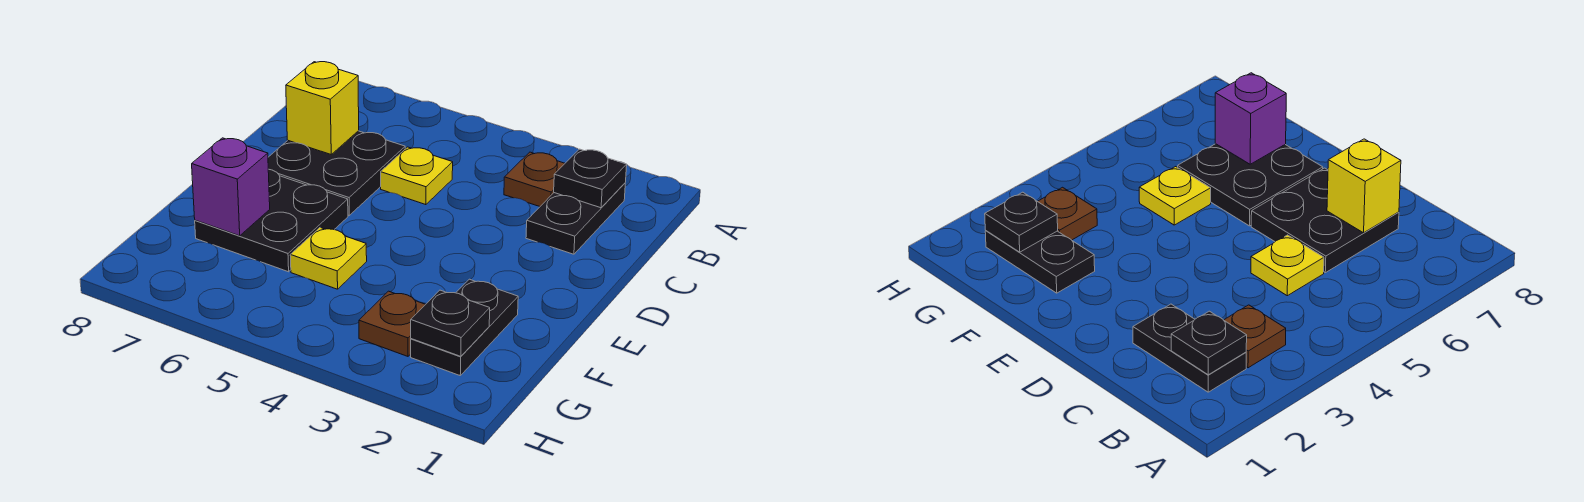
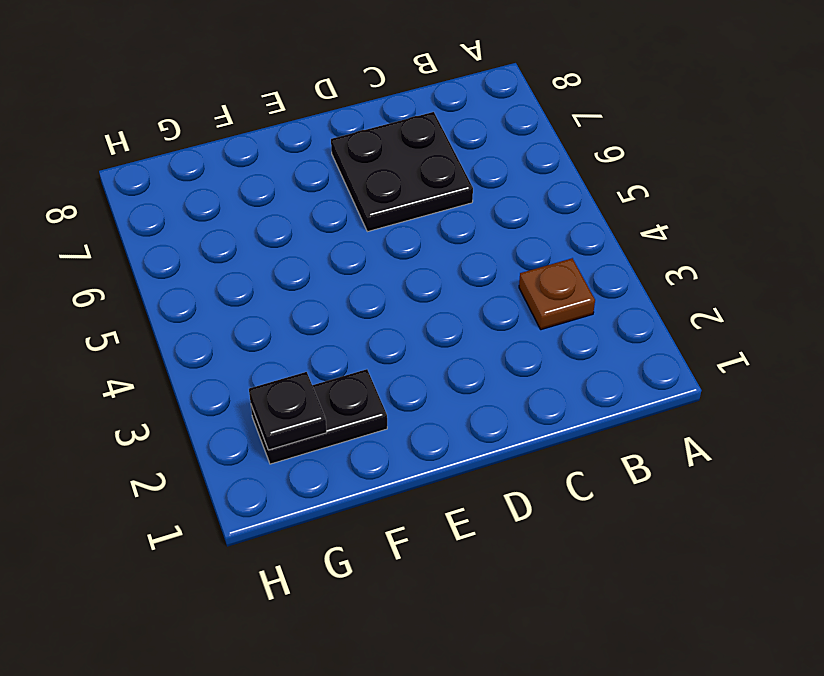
none -> black 1x2 plate [526,183,625,254]
none -> yellow 1x1 plate [381,147,453,205]
none -> black 2x2 plate [195,169,348,272]

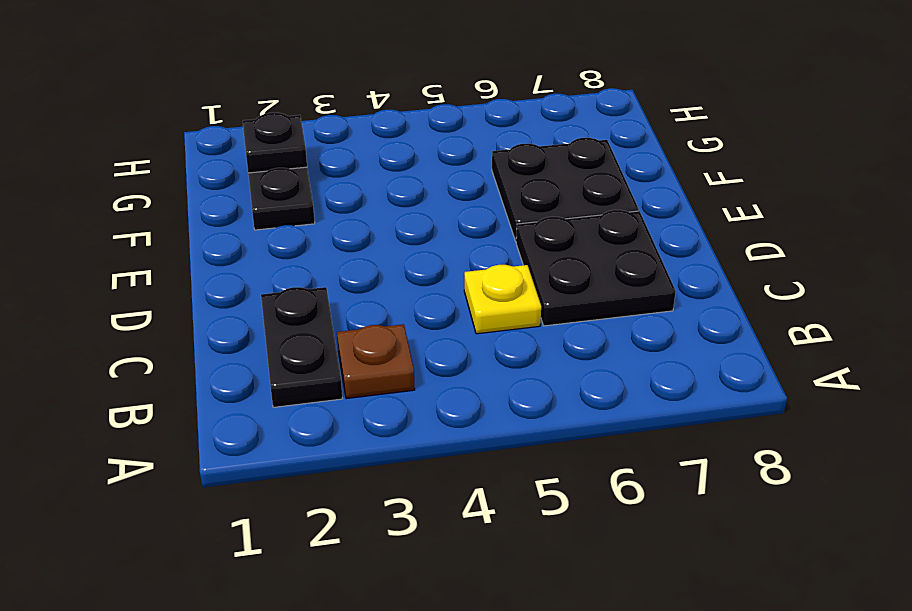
none -> yellow 1x1 plate [290,228,367,289]
none -> brown 1x1 plate [359,291,426,356]
none -> black 1x1 plate [554,149,627,208]

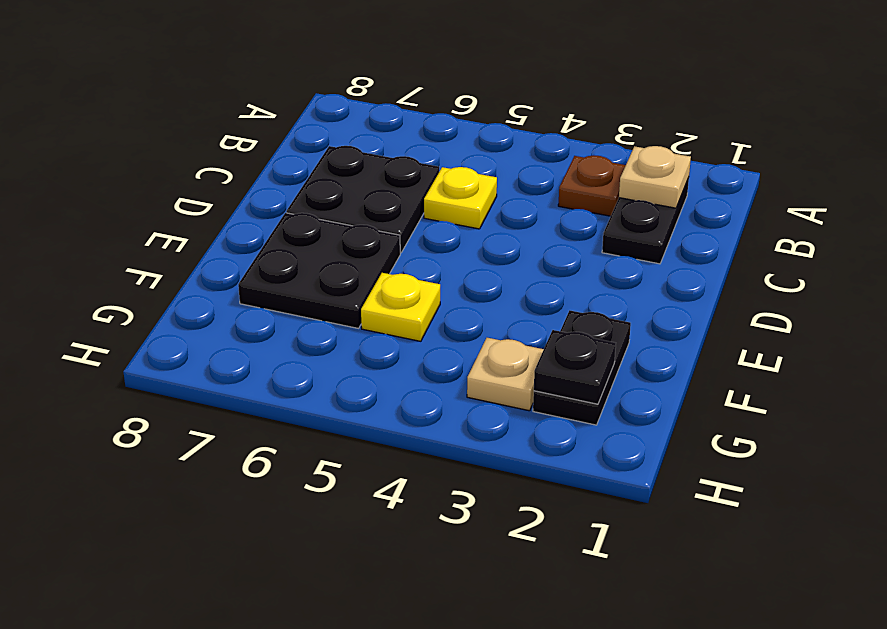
tan 1x1 plate [619,146,691,208] -> black 1x1 plate [554,149,627,208]
tan 1x1 plate [467,338,544,411] -> brown 1x1 plate [359,291,426,356]
none -> yellow 1x1 brick [286,62,359,154]
none -> purple 1x1 brick [192,138,270,236]

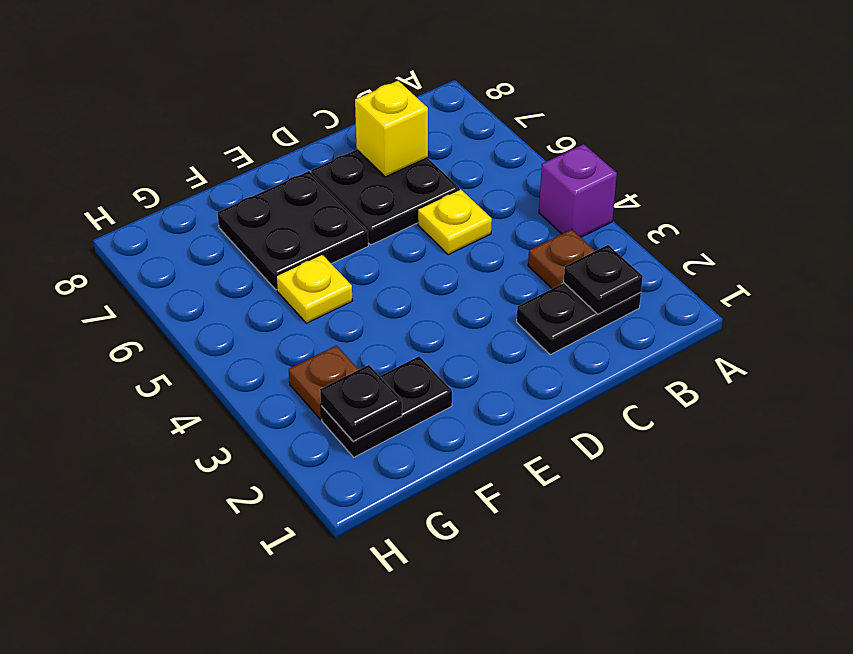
purple 1x1 brick [539,144,617,237] -> purple 1x1 brick moved to [192,138,270,236]

